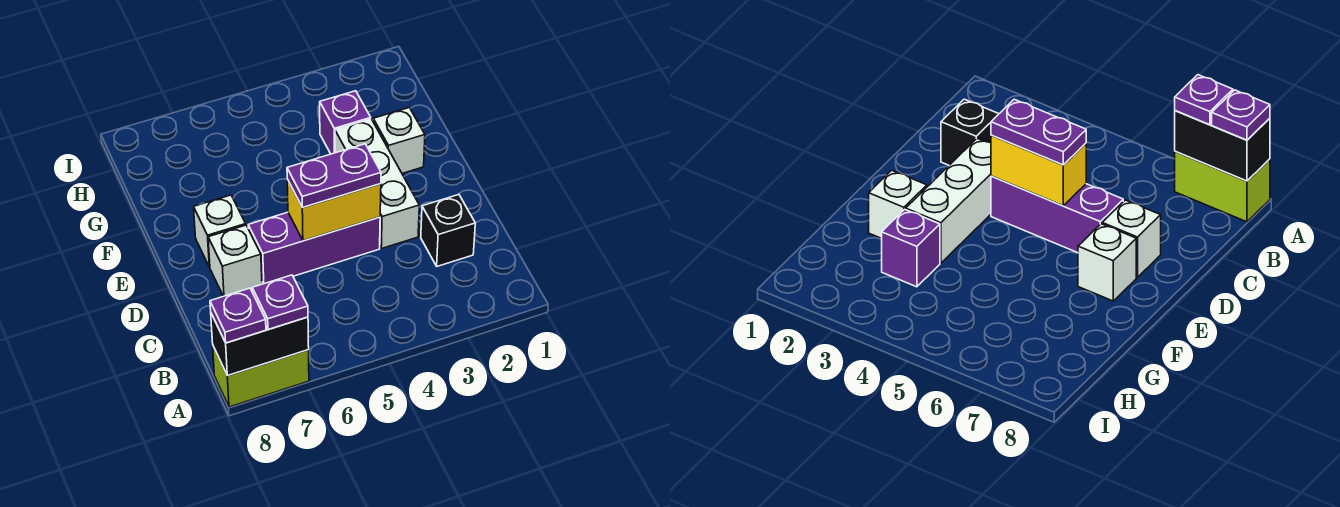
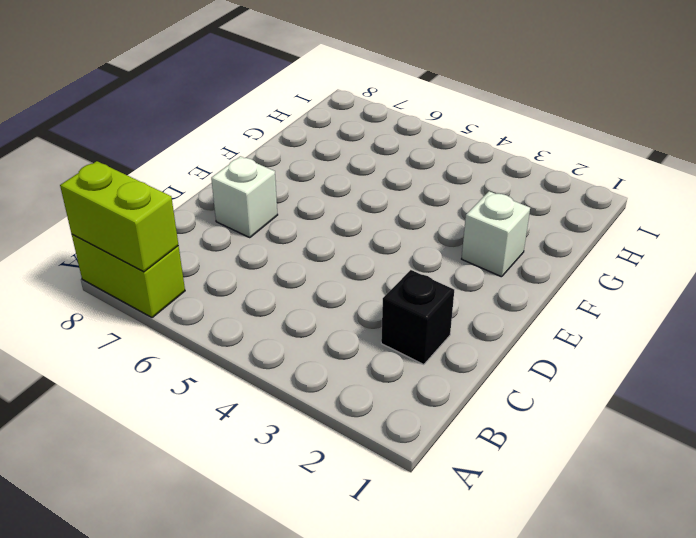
lime 1x2 brick [60,161,178,272] -> black 1x2 brick [211,314,309,376]
none -> white 1x3 brick [335,119,419,249]
none -> purple 1x3 brick [248,212,380,284]
none -> white 1x1 brick [194,195,246,267]

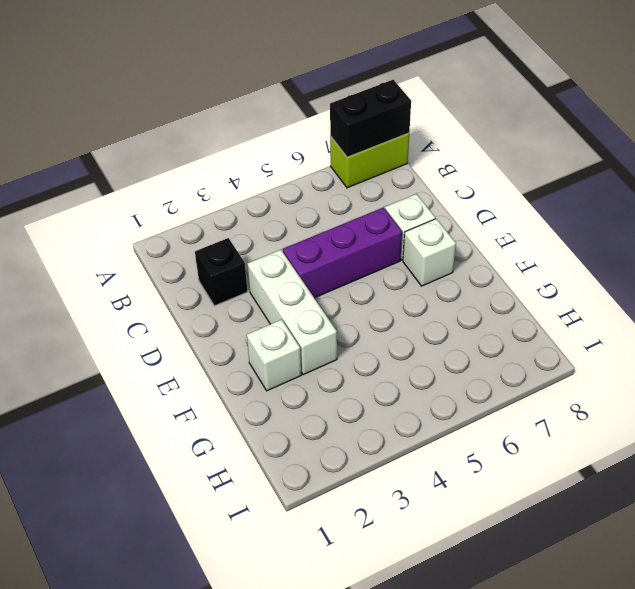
none -> purple 1x1 brick [320,91,371,154]
none -> yellow 1x2 brick [287,179,381,241]
none -> purple 1x1 plate [252,275,308,330]

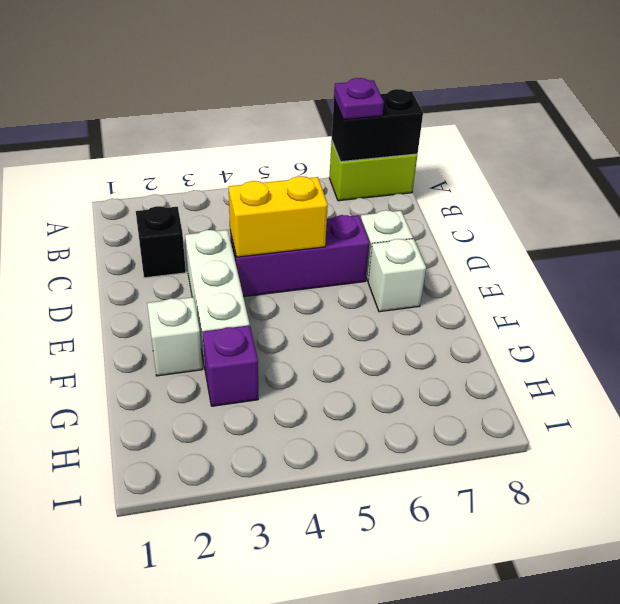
none -> purple 1x1 plate [210,288,266,343]
none -> purple 1x2 plate [287,144,381,208]

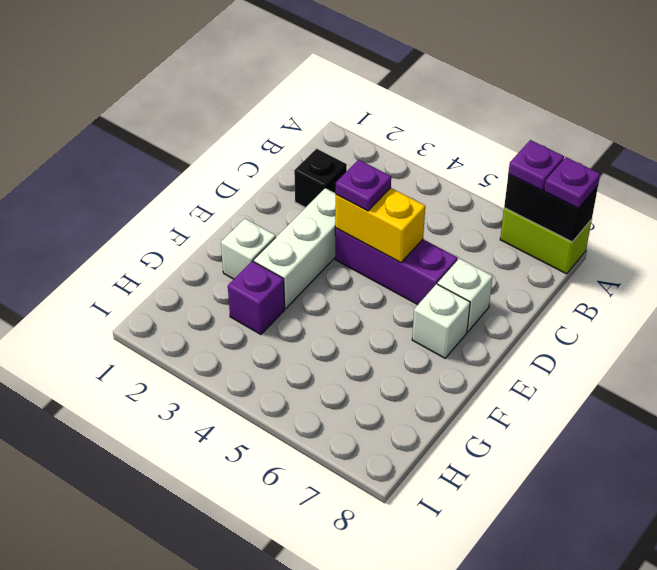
purple 1x1 plate [336,160,391,211] -> purple 1x2 plate [287,144,381,208]

